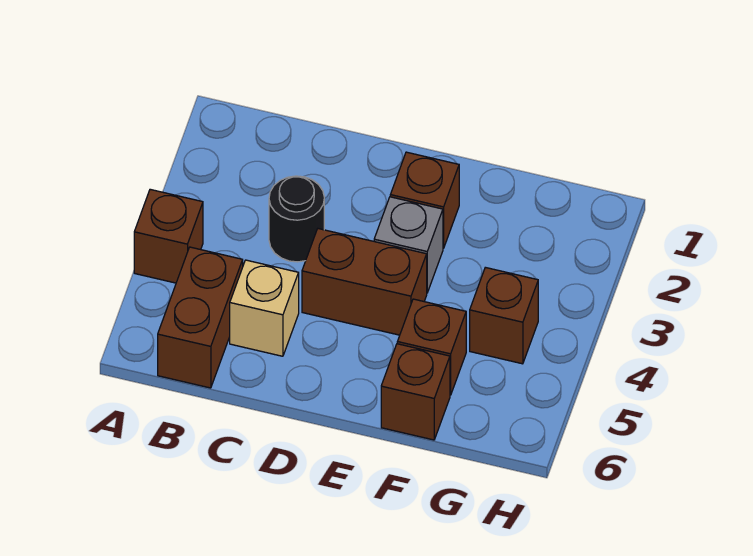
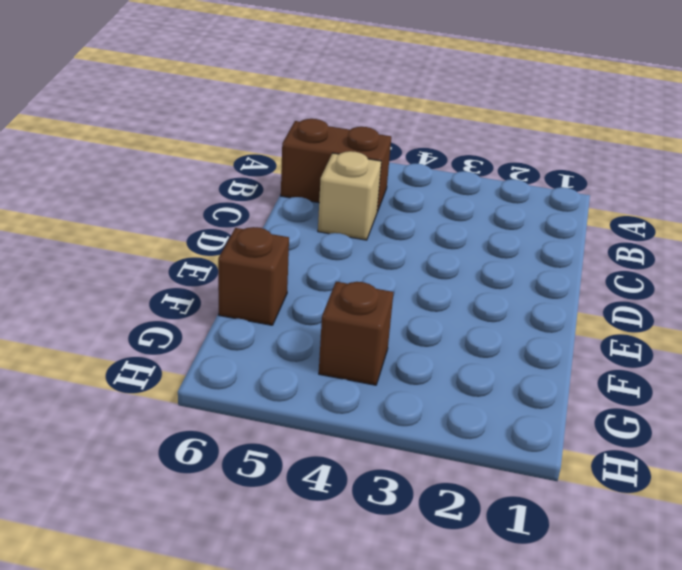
none -> brown 1x1 brick [134,189,203,283]
none -> black 1x1 round brick [269,176,324,262]

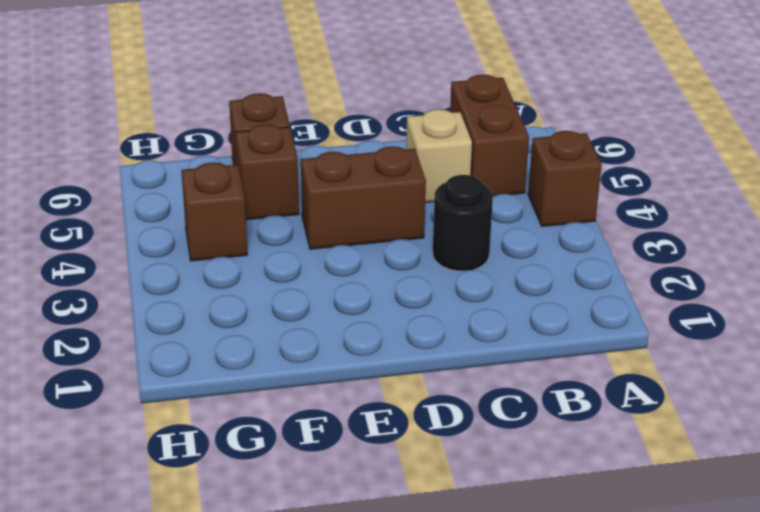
none -> brown 1x1 brick [390,152,459,248]
none -> grey 1x1 brick [374,197,443,293]

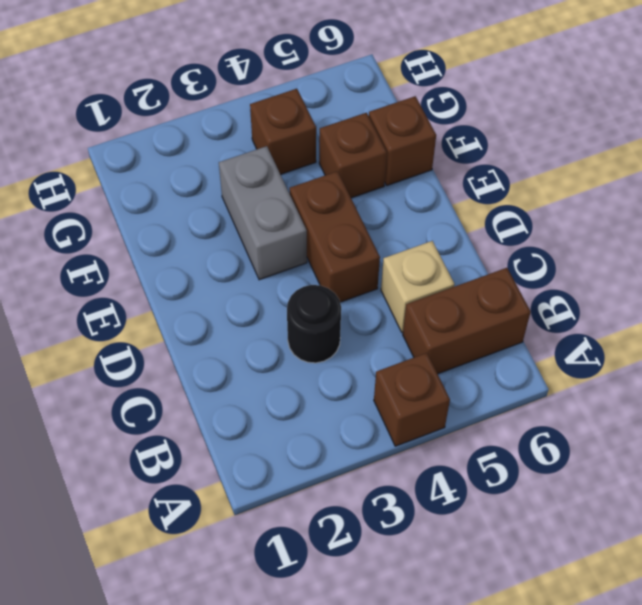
grey 1x2 brick [219,146,307,280] -> grey 1x1 brick [374,197,443,293]
none -> brown 1x1 brick [390,152,459,248]

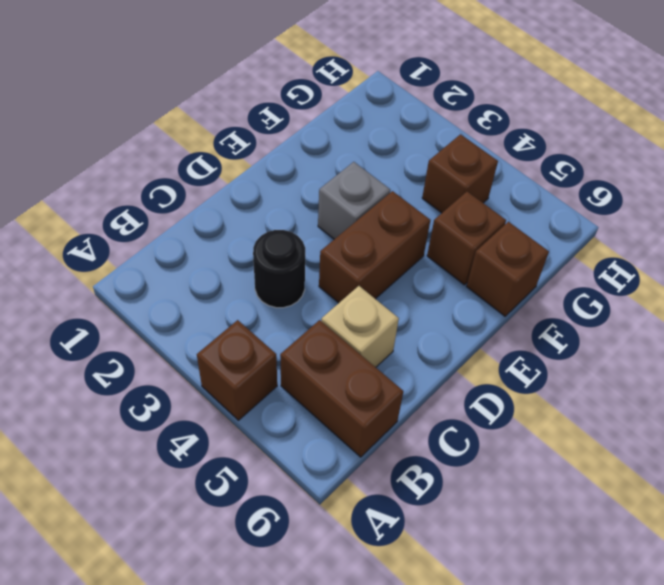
none -> brown 1x1 brick [390,152,459,248]

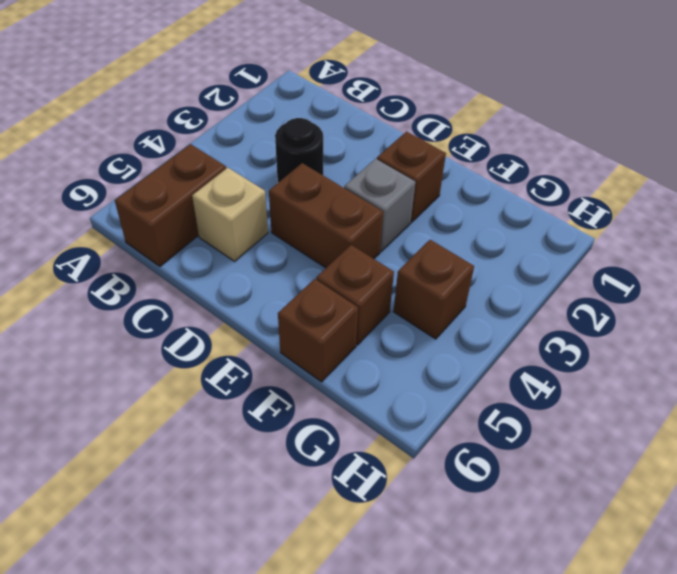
none -> brown 1x1 brick [134,189,203,283]

